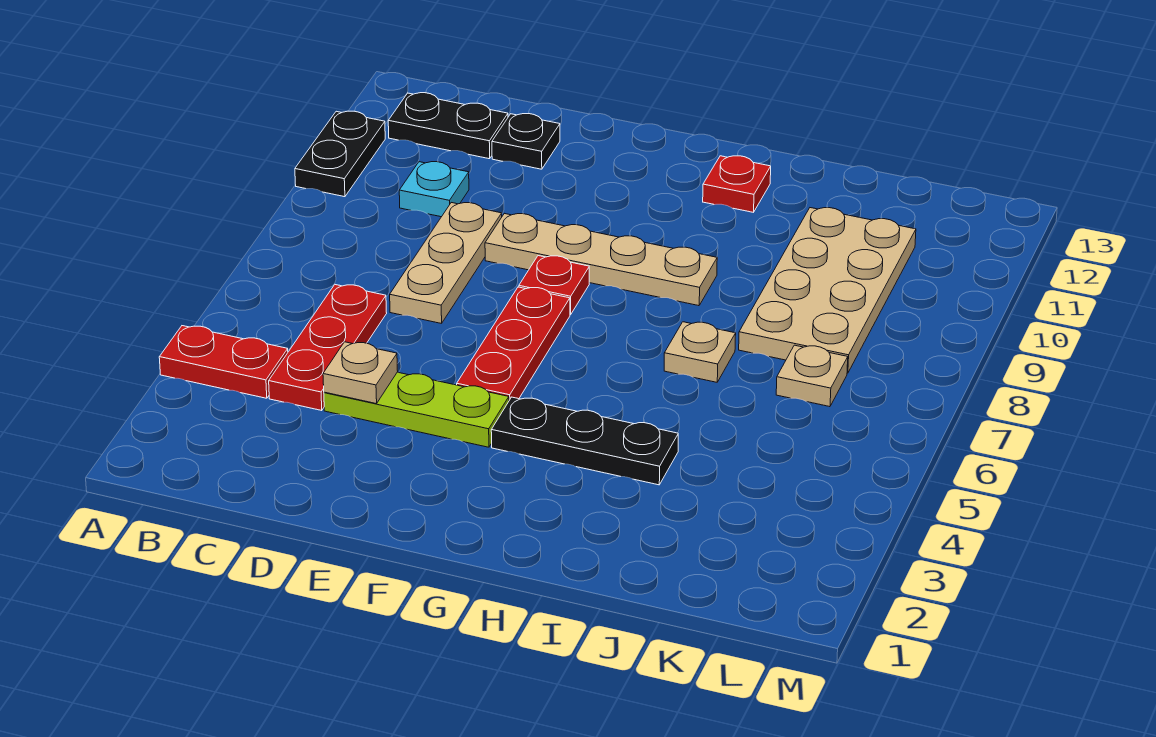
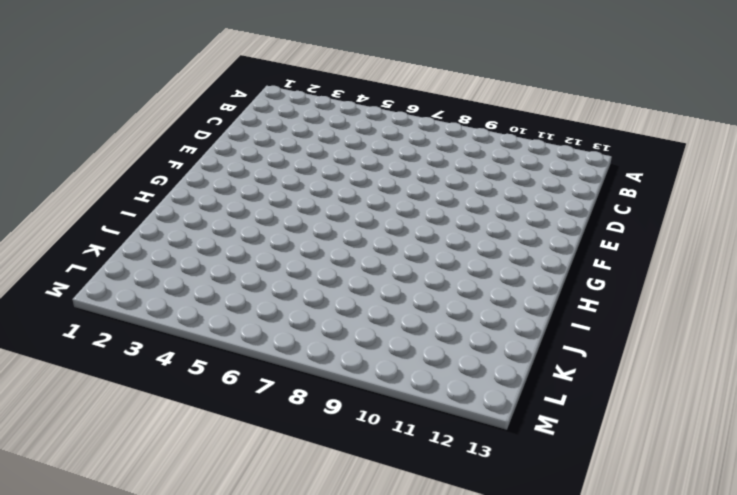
none -> red 1x2 plate [159,326,288,398]
none -> black 1x2 plate [295,111,385,197]
none -> black 1x2 plate [388,93,508,159]

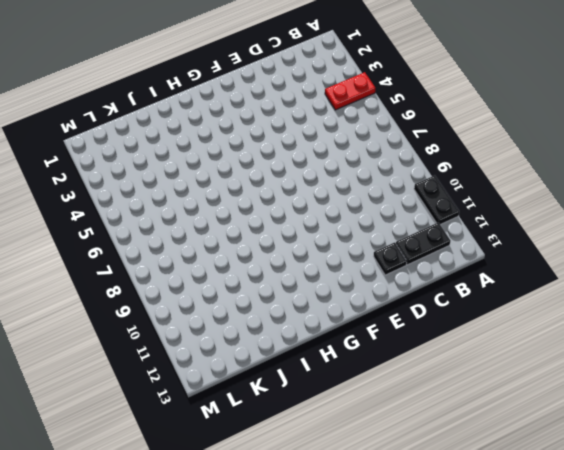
none -> red 1x3 plate [269,285,387,411]
none -> cyan 1x1 plate [399,162,469,217]
none -> lime 1x3 plate [324,372,509,447]

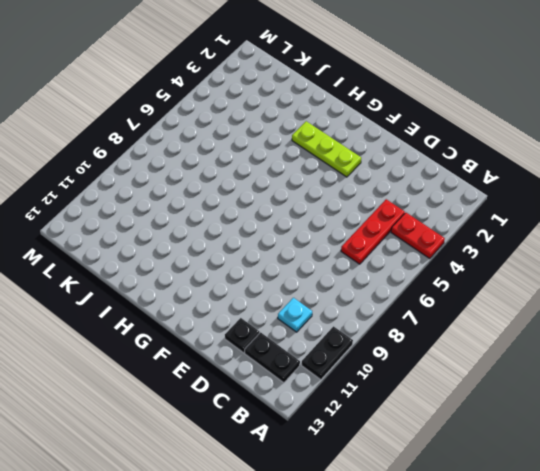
lime 1x3 plate [292,121,361,177] -> lime 1x3 plate moved to [324,372,509,447]
none -> tan 1x3 plate [390,203,502,324]
none -> tan 1x4 plate [485,213,717,306]
none -> red 1x3 plate [457,287,570,400]

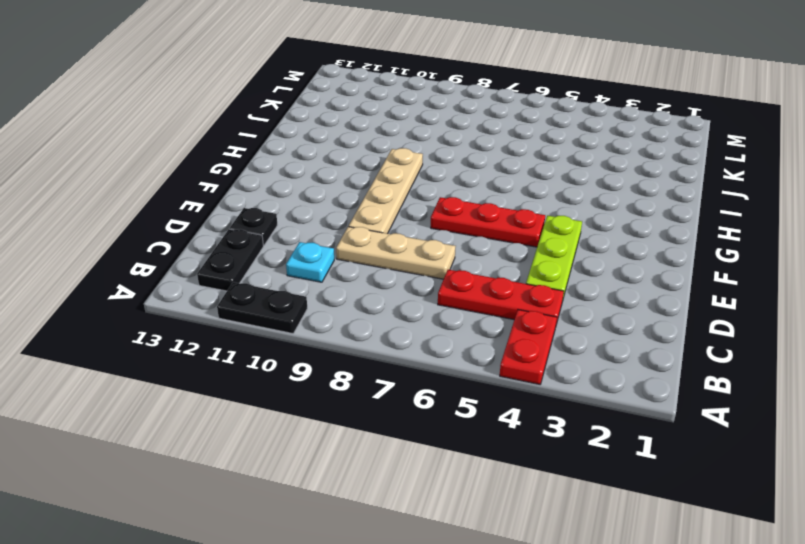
none -> red 1x1 plate [519,256,589,315]
none -> black 1x3 plate [491,397,678,485]
none -> red 1x1 plate [703,156,771,212]

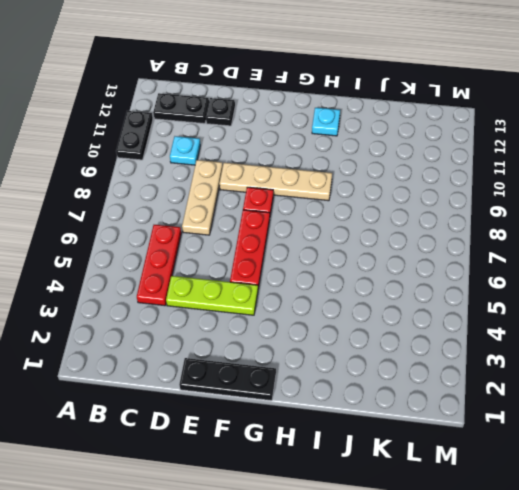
black 1x3 plate [179,358,276,401] -> black 1x3 plate moved to [491,397,678,485]
cyan 1x1 plate [312,108,340,136] -> red 1x1 plate [703,156,771,212]
none -> red 1x2 plate [159,326,288,398]
none -> tan 1x1 plate [664,322,736,382]
none -> tan 2x4 plate [739,208,916,373]

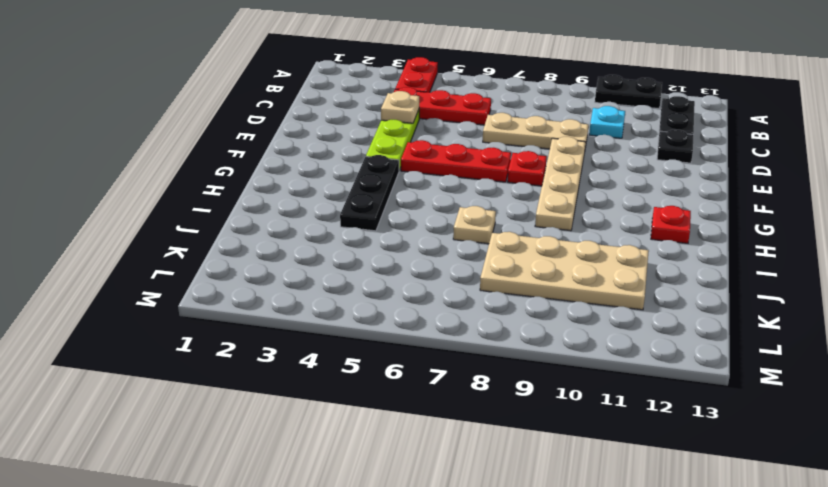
none -> tan 1x1 plate [776,345,848,407]

